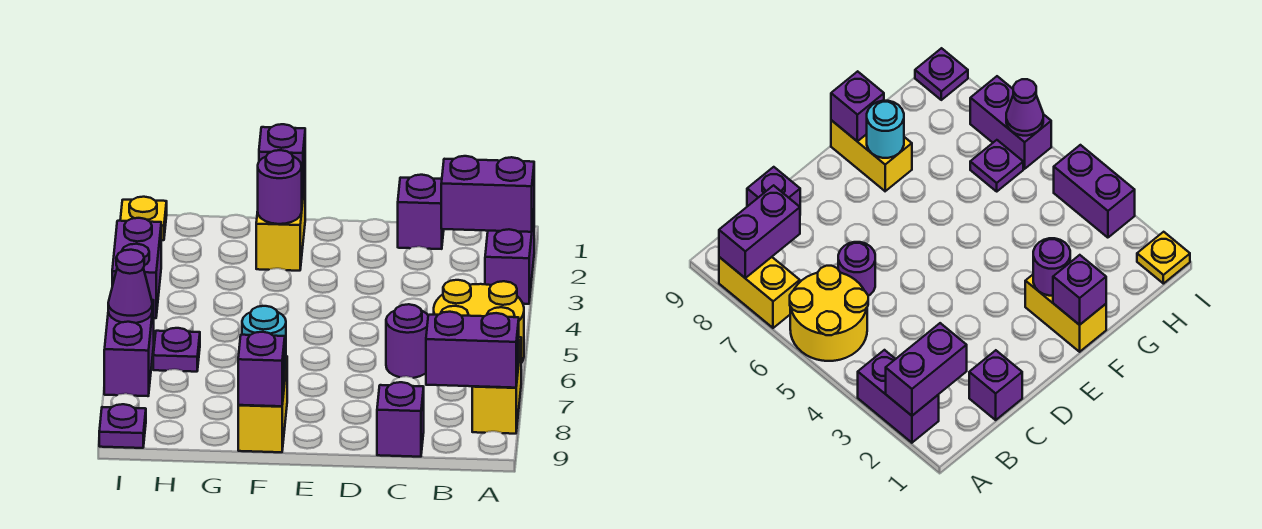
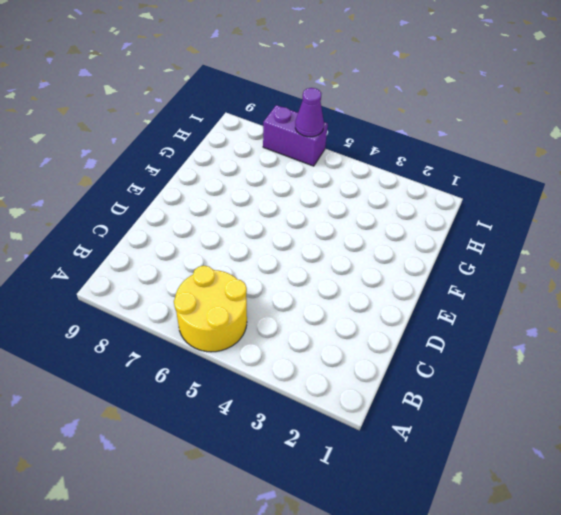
none -> purple 1x2 brick [485,215,534,304]
none -> yellow 1x2 brick [472,337,521,434]
none -> purple 1x1 brick [398,175,444,249]

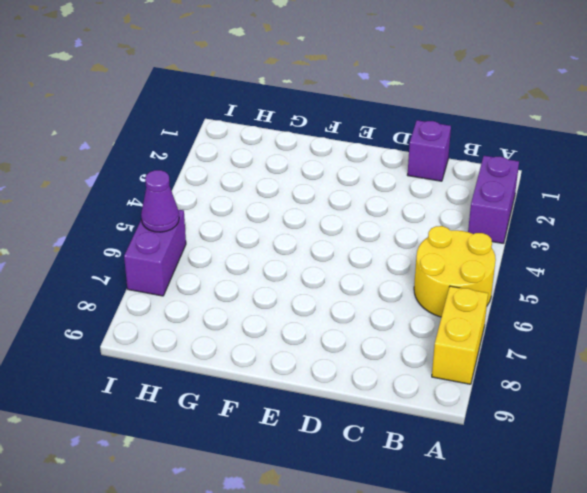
none -> purple 1x1 round brick [386,304,428,378]
none -> purple 1x1 brick [377,382,424,457]
none -> yellow 1x2 brick [256,183,305,271]

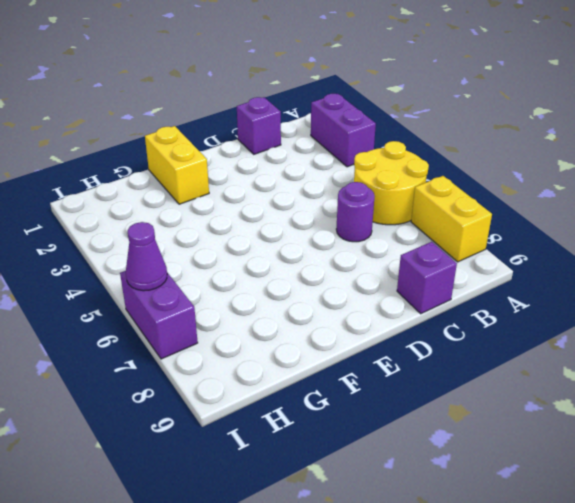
none -> yellow 1x2 brick [238,356,287,452]
none -> purple 1x1 plate [153,328,200,372]
none -> yellow 1x1 plate [120,197,167,240]

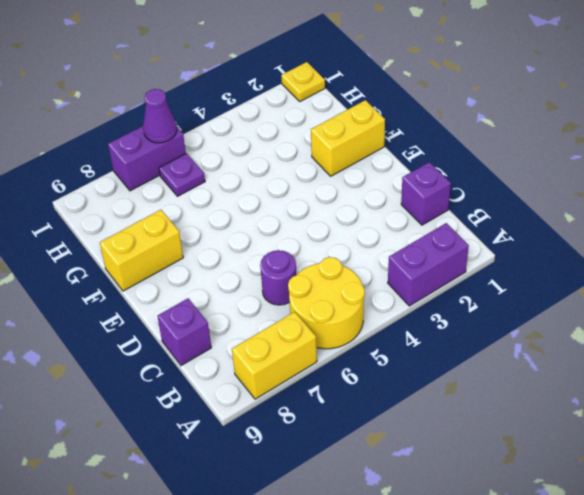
none -> purple 1x2 brick [112,218,161,318]
none -> purple 1x1 plate [99,404,146,448]
none -> purple 1x2 brick [441,156,534,232]

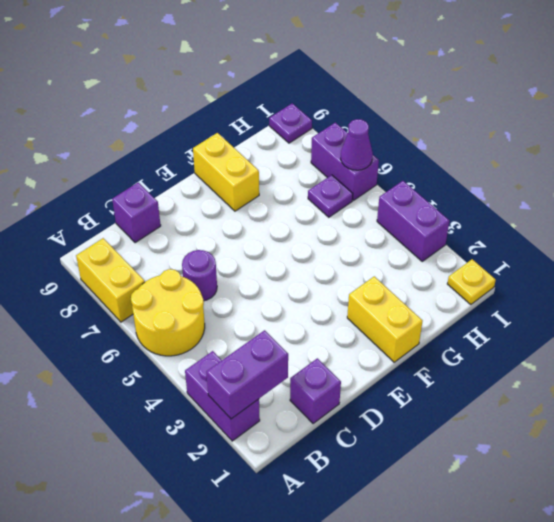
none -> purple 1x2 brick [426,312,519,388]
none -> purple 1x1 brick [259,124,305,199]
none -> purple 1x1 round brick [258,150,302,224]

